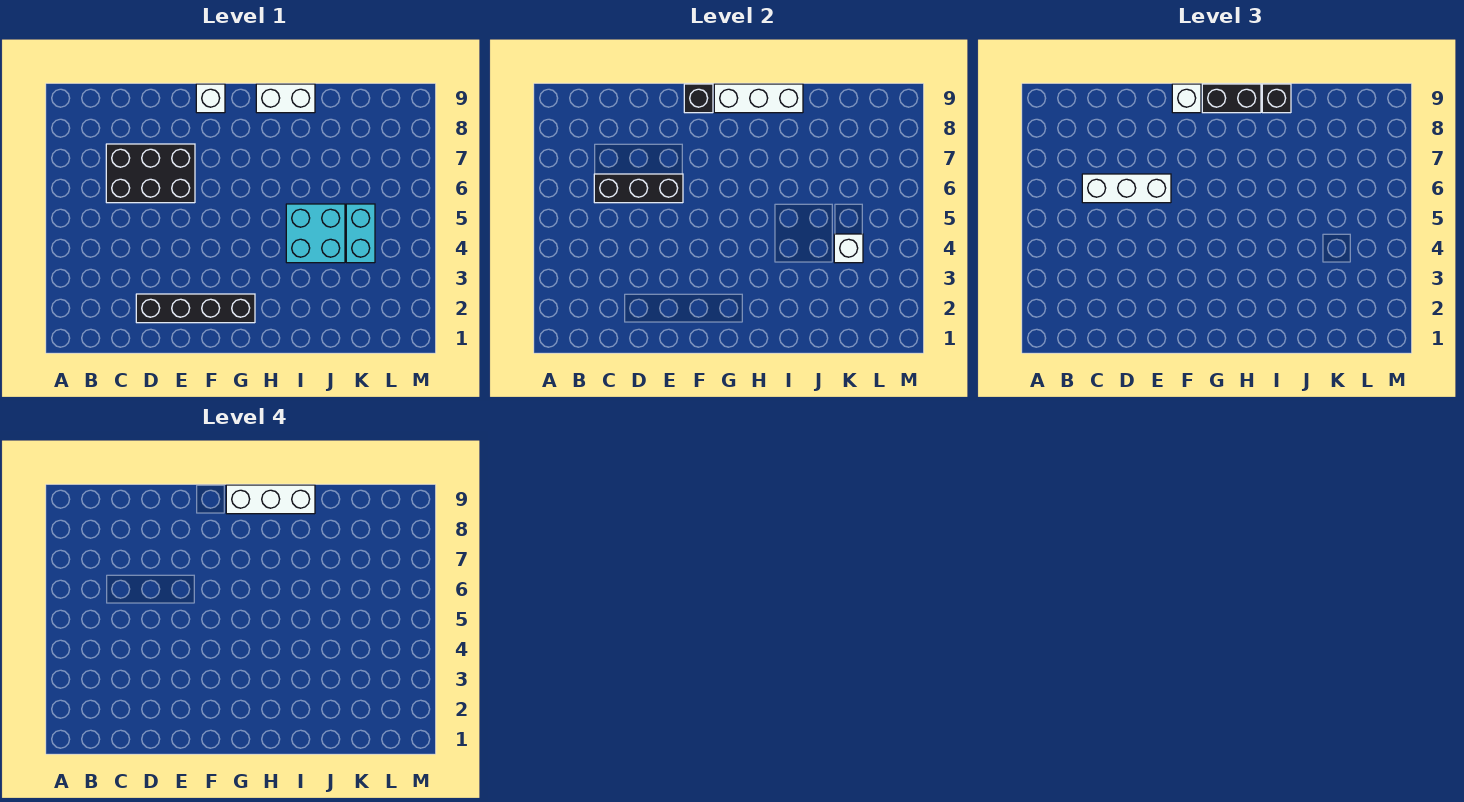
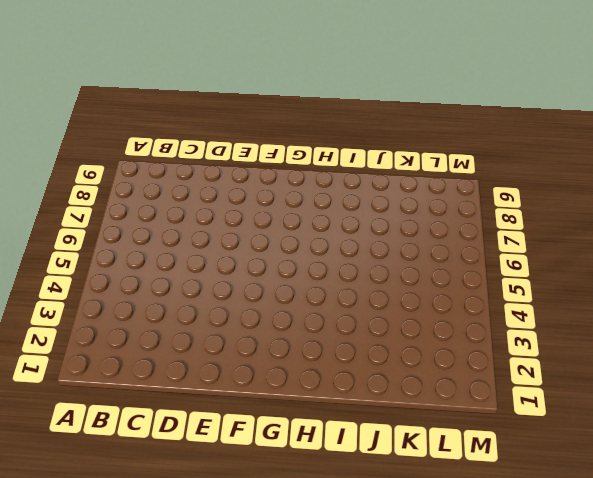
none -> black 2x3 brick [106,144,195,203]
none -> black 1x4 brick [136,294,255,323]
none -> white 1x1 brick [196,84,225,113]

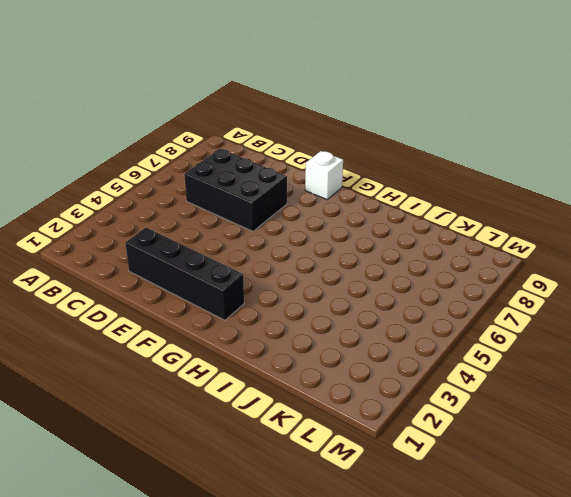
none -> white 1x2 brick [256,84,315,113]
none -> cyan 2x2 brick [286,204,345,263]
none -> cyan 1x2 brick [346,204,375,263]

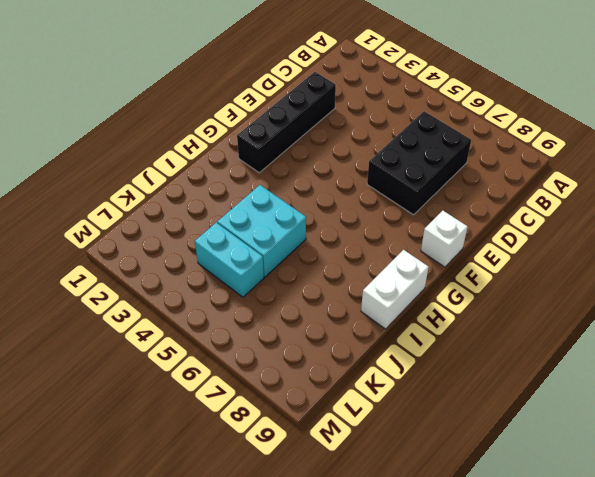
none -> black 1x3 brick [594,174,683,203]
none -> black 1x1 brick [684,84,713,113]
none -> white 1x3 brick [714,84,803,113]

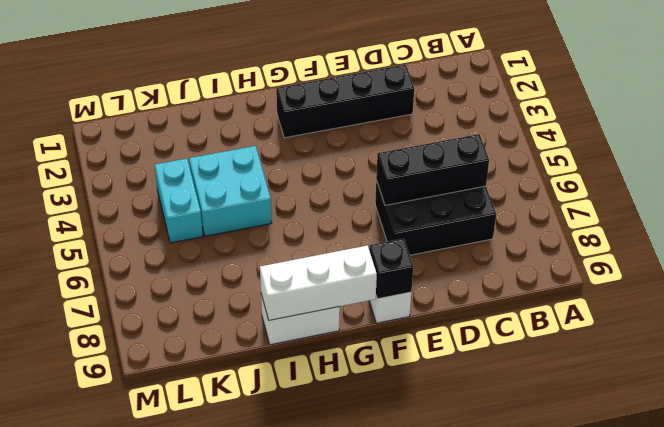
none -> white 1x1 brick [834,234,863,263]
none -> white 1x3 brick [1082,174,1171,203]
none -> white 1x1 brick [1172,84,1201,113]

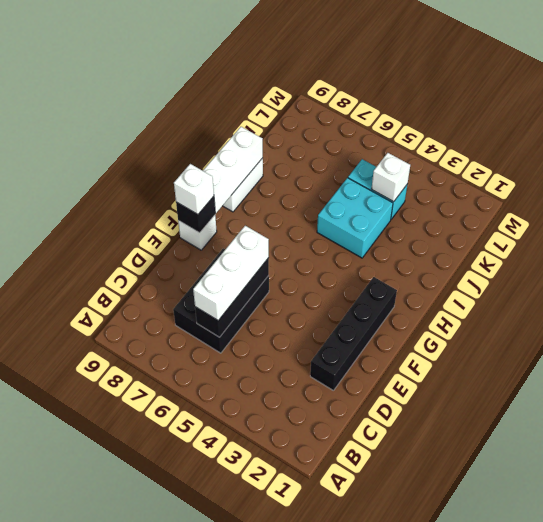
none -> black 1x2 brick [1202,84,1261,113]
none -> black 1x1 brick [1262,84,1291,113]
none -> white 1x3 brick [226,485,315,514]

